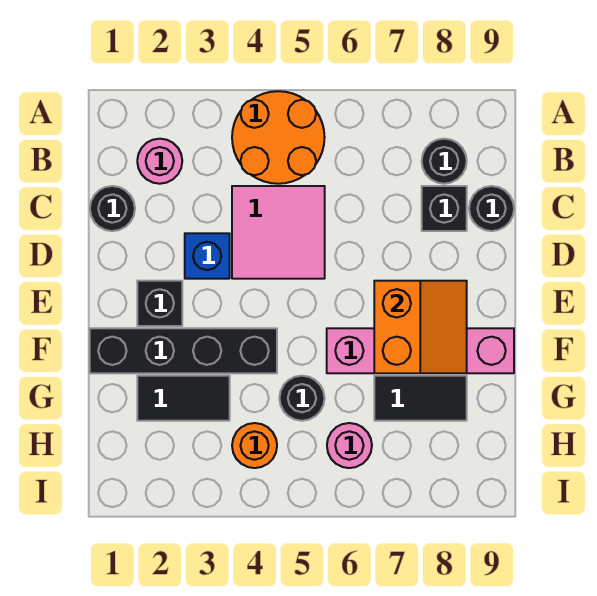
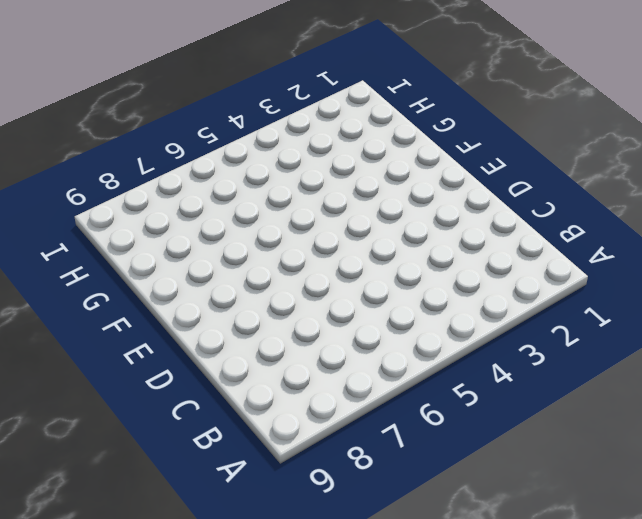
none -> orange 2x2 round brick [232,91,325,184]
none -> pink 1x1 round brick [137,139,182,184]
none -> black 1x1 round brick [422,139,467,184]

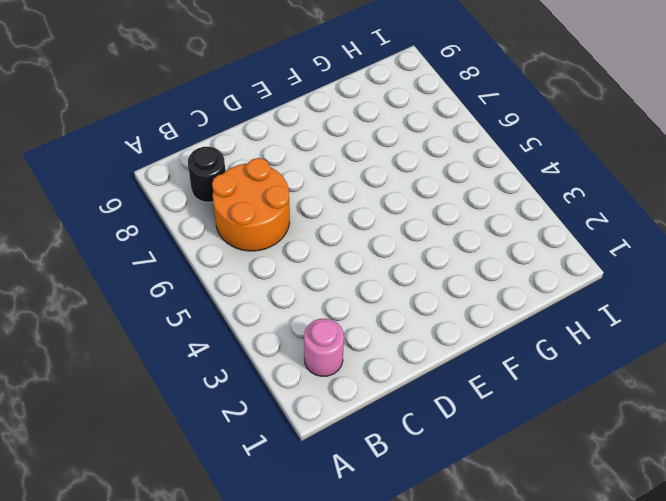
orange 2x2 round brick [212,158,290,251] -> orange 2x2 round brick moved to [232,91,325,184]
none -> black 1x1 round brick [90,186,135,231]
none -> pink 2x2 tile [232,186,325,279]
none -> black 1x1 brick [422,186,467,231]

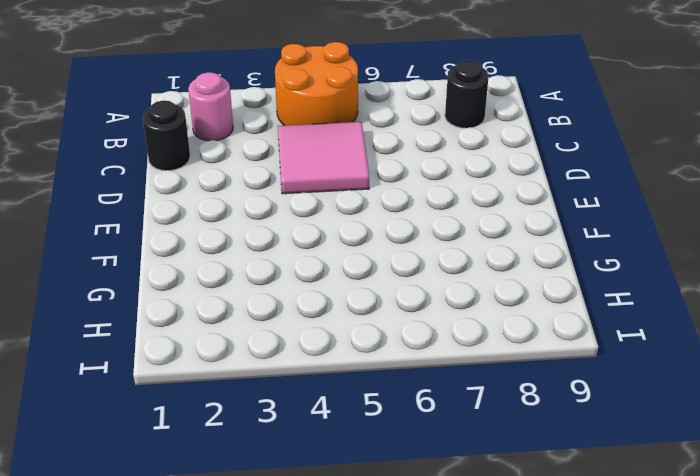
none -> black 1x1 brick [422,186,467,231]
none -> black 1x1 round brick [469,186,514,231]
none -> blue 1x1 brick [185,233,230,279]

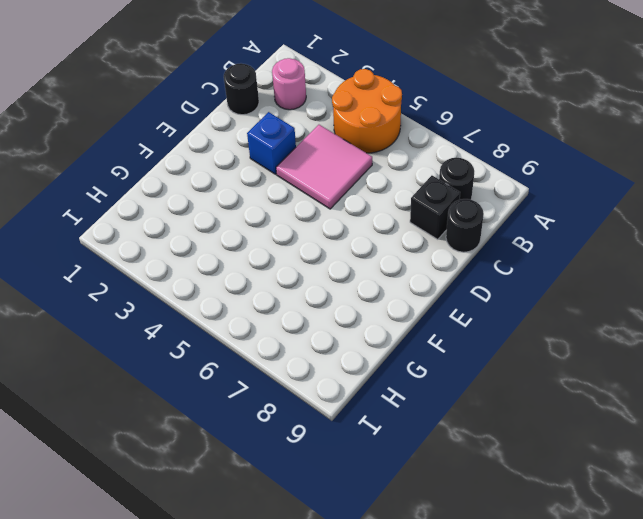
none -> black 1x1 brick [137,281,182,326]
none -> black 1x4 brick [90,328,277,373]
none -> pink 1x4 brick [327,328,514,373]

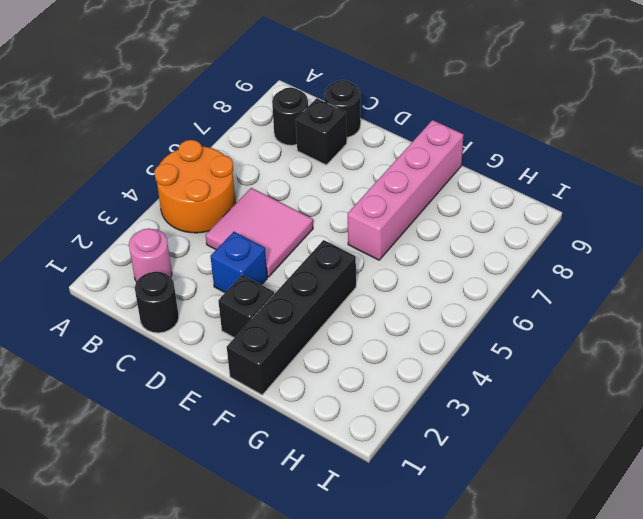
none -> black 1x2 tile [137,376,230,421]
none -> black 1x1 round brick [279,376,325,421]
none -> black 1x2 tile [374,376,467,421]

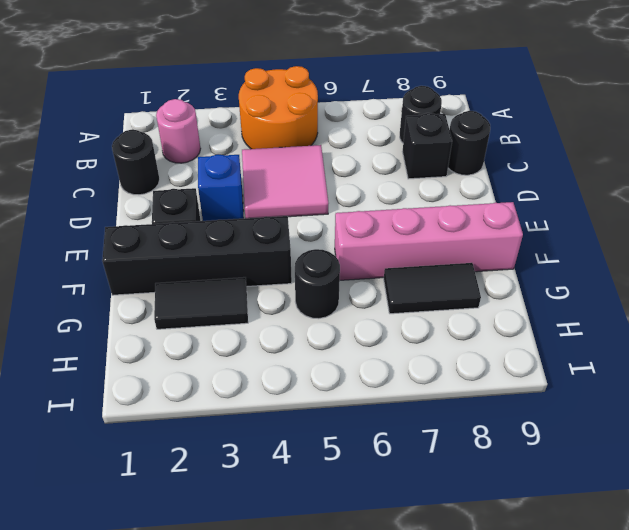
none -> orange 1x1 round brick [232,423,277,468]
none -> pink 1x1 round brick [327,423,372,468]
none -> orange 2x2 slope [374,281,467,373]

